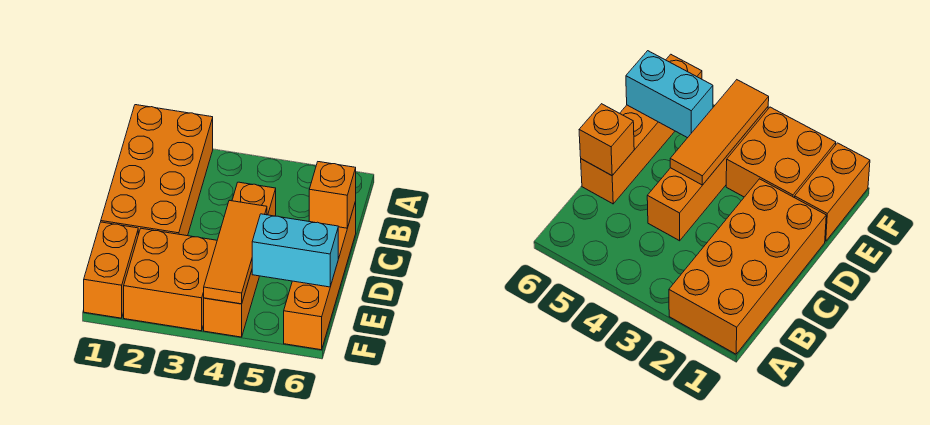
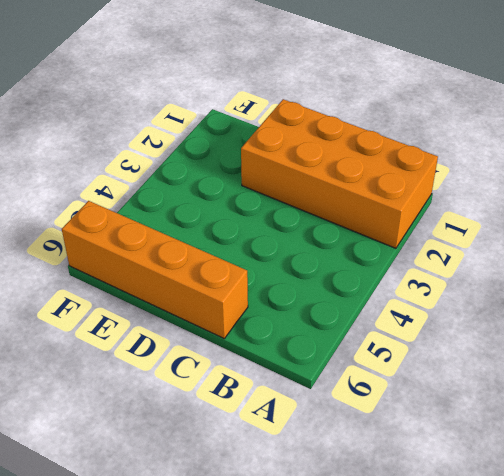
none -> orange 1x4 brick [204,182,276,337]
none -> orange 1x2 brick [84,222,138,318]

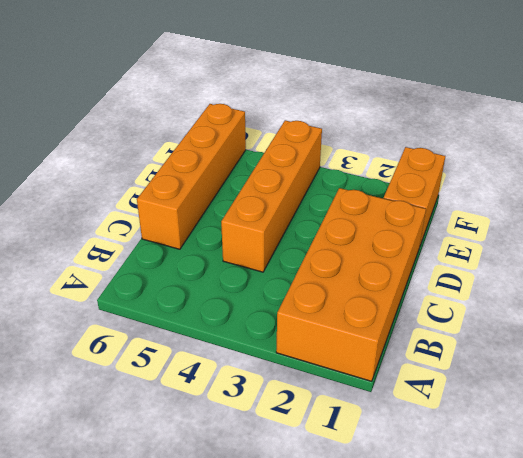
none -> orange 2x2 brick [124,228,217,331]
none -> orange 1x1 brick [309,162,356,228]

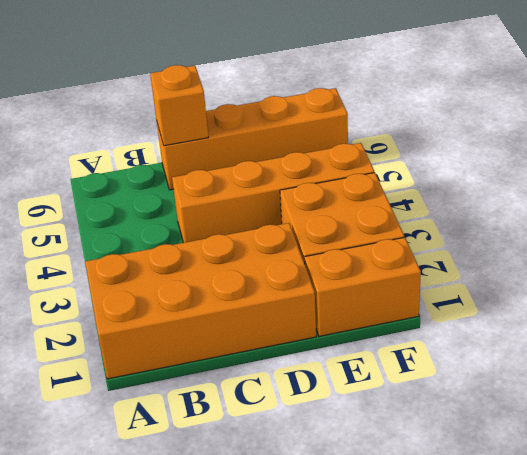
none -> orange 1x3 tile [204,200,267,304]
none -> cyan 1x2 brick [252,214,338,287]

